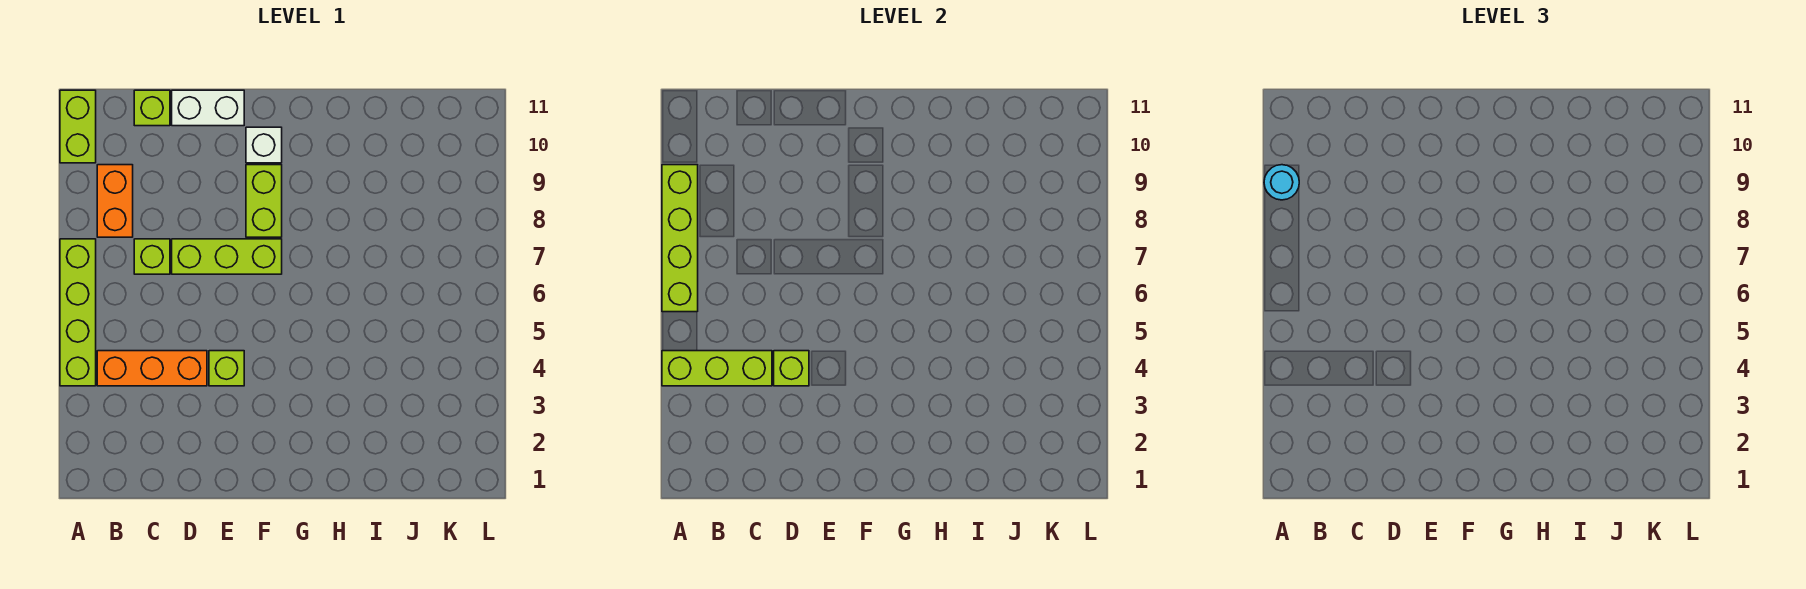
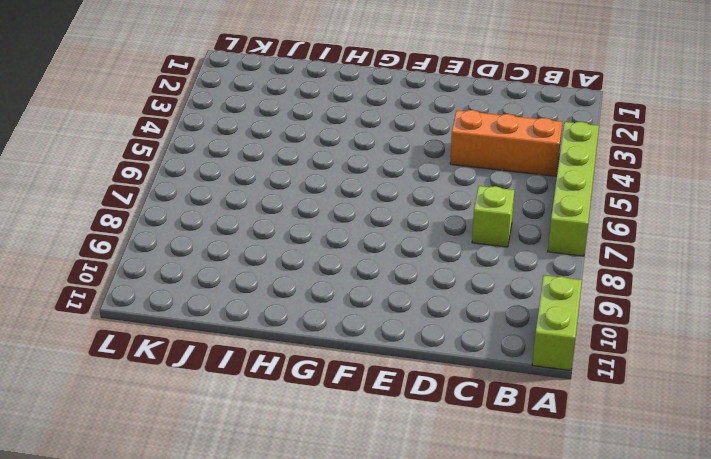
none -> orange 1x2 brick [97,165,133,237]
none -> lime 1x1 brick [134,90,170,126]
none -> lime 1x3 brick [172,239,282,274]

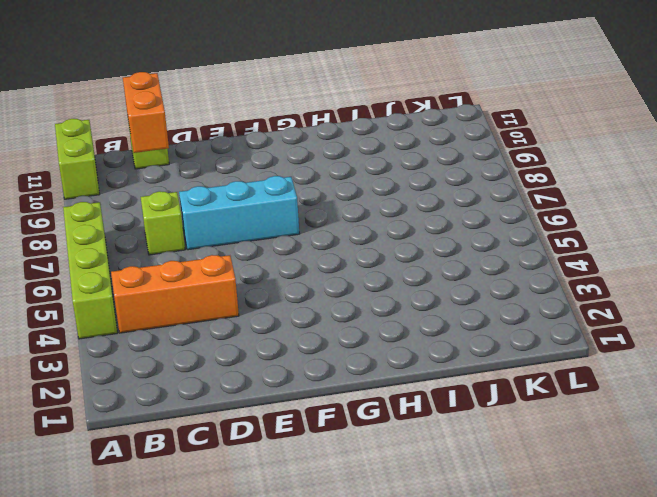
orange 1x2 brick [123,72,169,153] -> orange 1x2 brick moved to [97,165,133,237]
cyan 1x3 brick [179,176,299,250] -> lime 1x3 brick [172,239,282,274]
none -> white 1x2 brick [172,90,244,126]
none -> lime 1x1 brick [209,351,244,386]
none -> lime 1x2 brick [246,165,282,237]

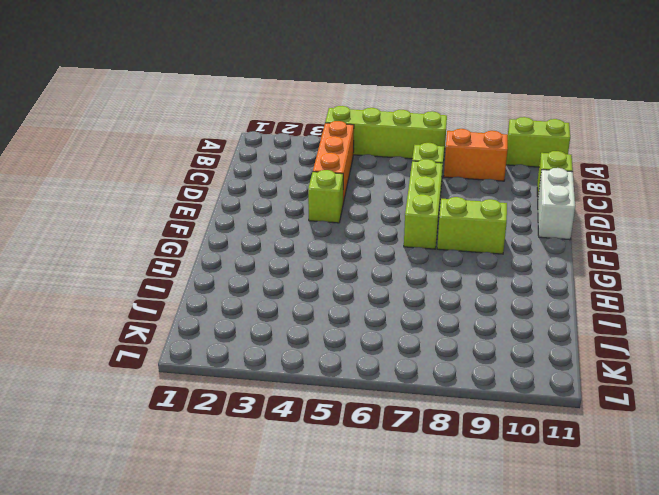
none -> white 1x1 brick [246,127,282,163]
none -> lime 1x3 brick [662,351,772,386]
none -> lime 1x4 brick [662,165,698,312]

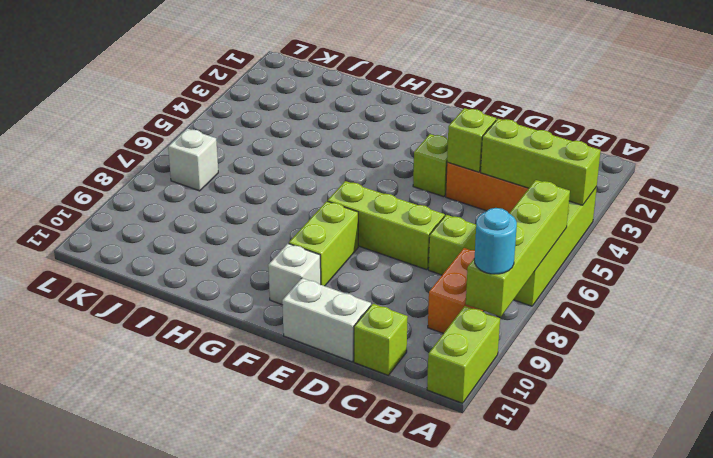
white 1x1 brick [168,129,218,191] -> none

